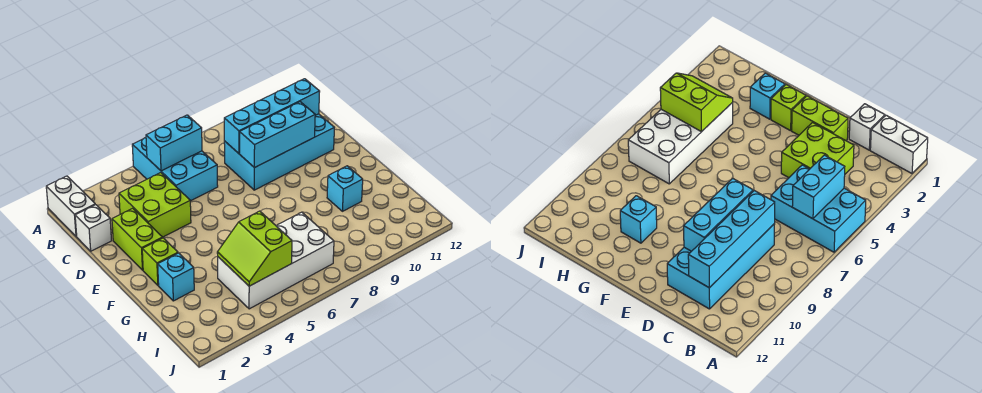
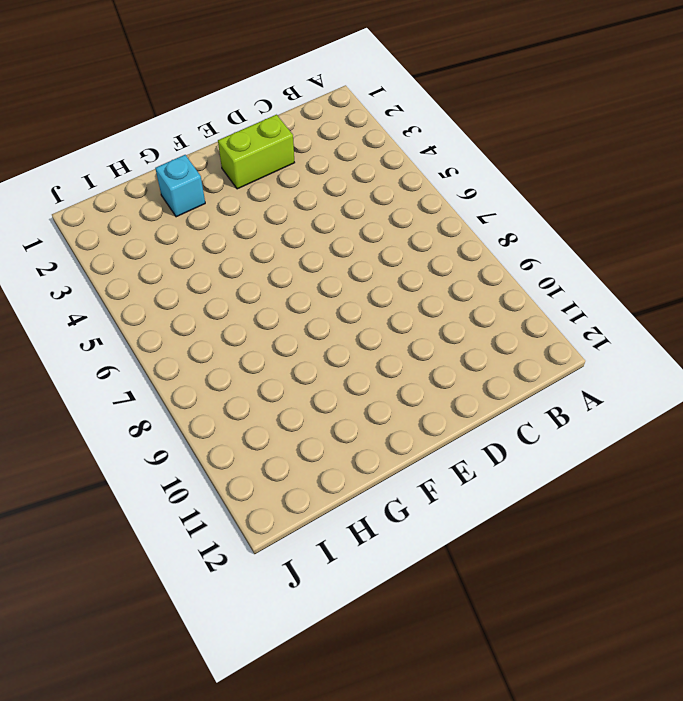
none -> white 1x2 brick [46,176,95,237]
none -> cyan 2x3 brick [132,138,218,201]
none -> white 1x1 brick [75,205,112,251]

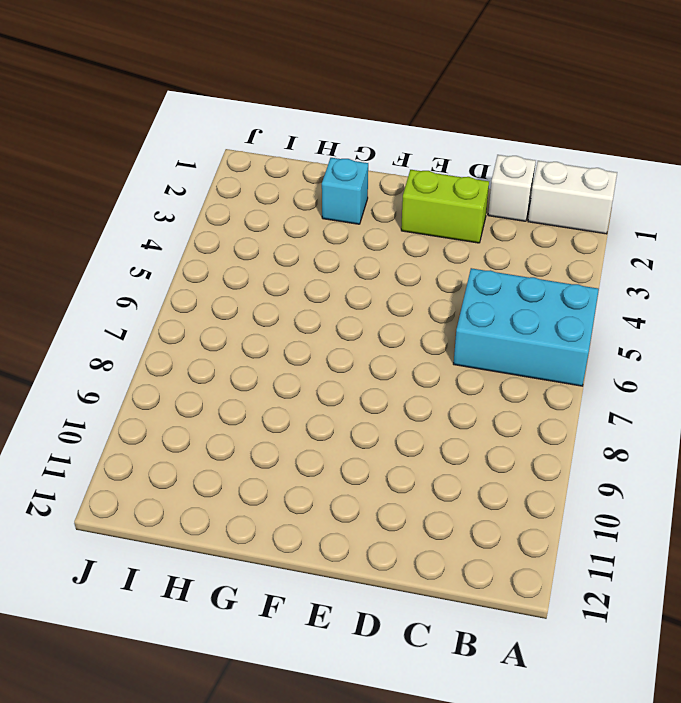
none -> lime 2x2 brick [119,173,191,237]
none -> cyan 2x4 brick [224,114,334,190]
none -> lime 1x1 brick [142,238,178,285]

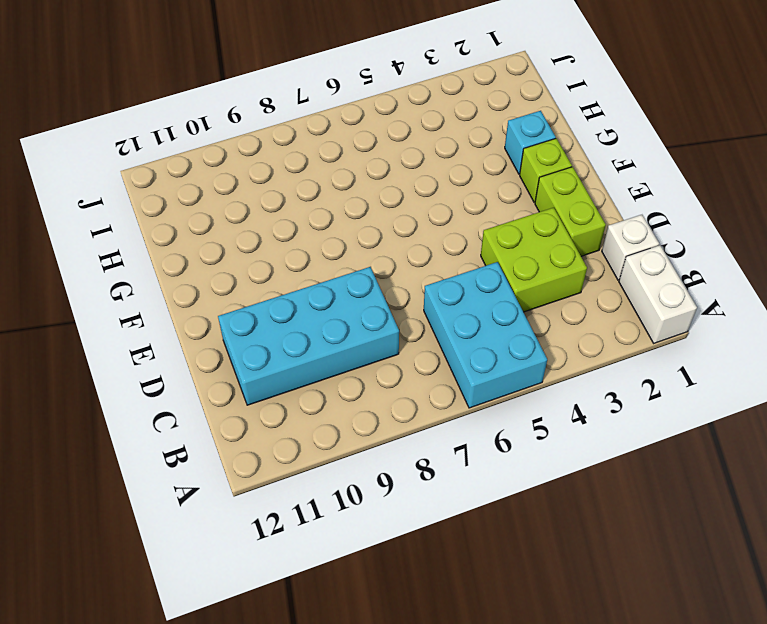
none -> cyan 1x1 brick [327,166,363,211]
none -> white 2x4 brick [218,212,334,309]
none -> cyan 1x2 brick [146,115,202,171]

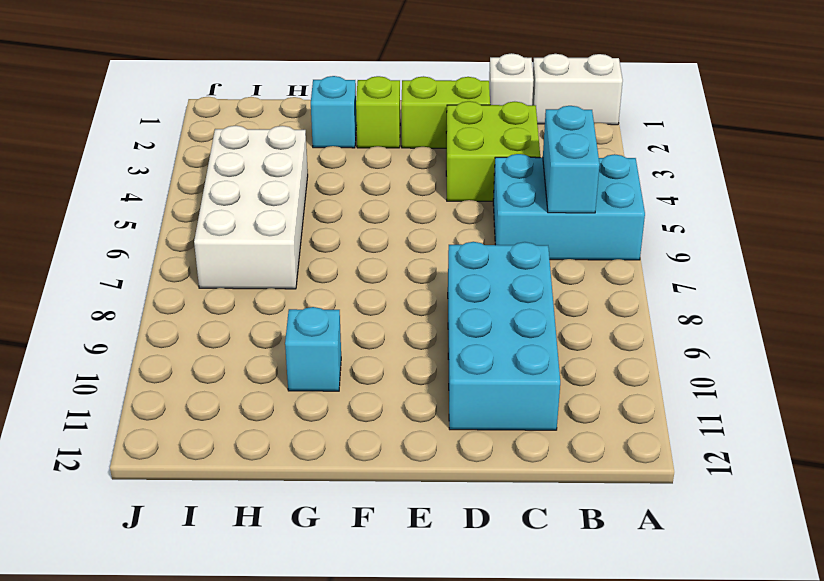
none -> cyan 1x4 brick [224,79,320,153]
none -> cyan 1x3 brick [240,102,315,168]
none -> lime 2x2 slope [217,211,292,286]

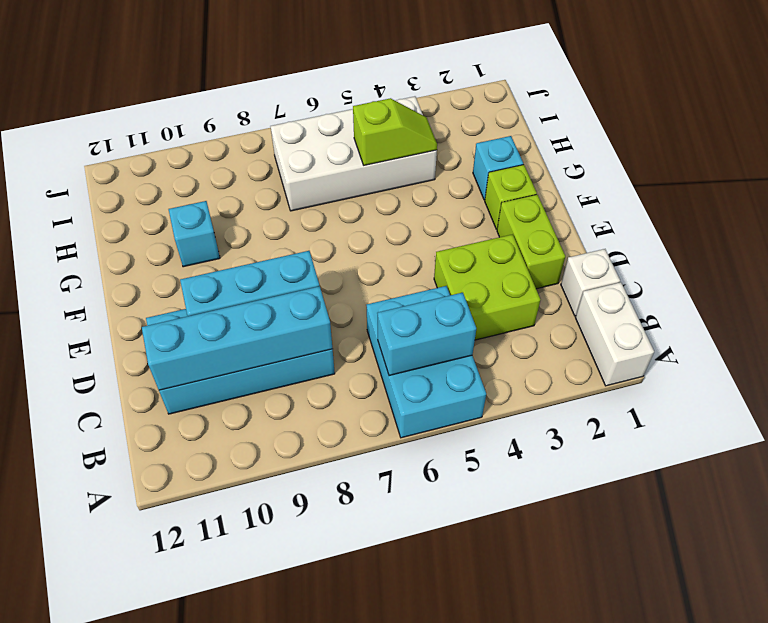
lime 1x2 slope [353,98,437,165] -> lime 2x2 slope [217,211,292,286]

